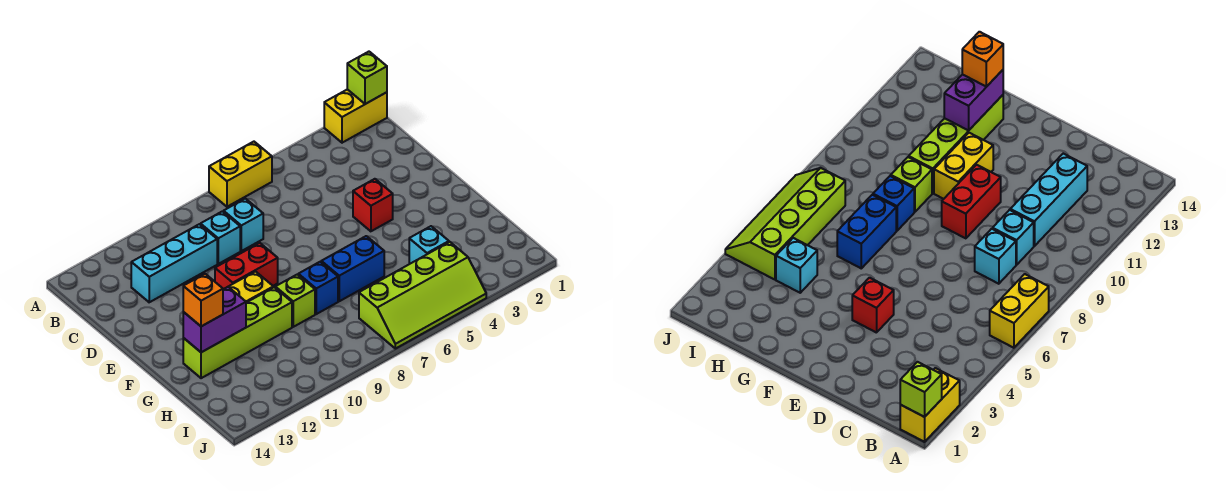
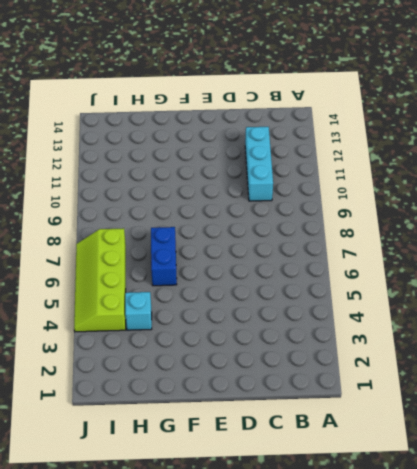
none -> yellow 1x2 brick [324,89,387,143]
none -> yellow 1x2 brick [209,142,272,207]
none -> cyan 1x1 brick [224,199,263,251]

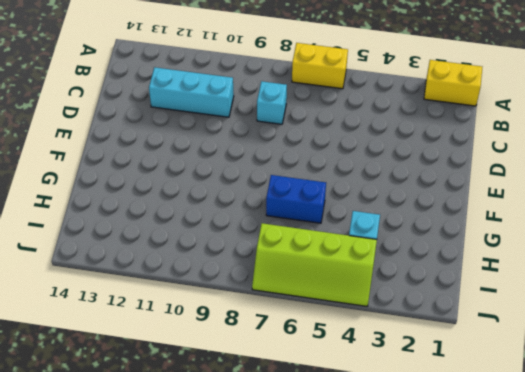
none -> cyan 1x1 brick [201,211,240,264]
none -> red 1x1 brick [353,179,393,231]
none -> red 1x2 brick [215,243,278,289]

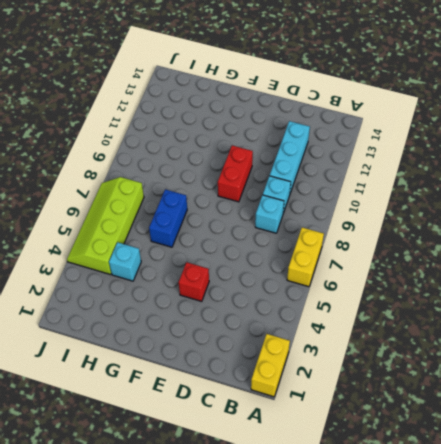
none -> yellow 1x2 brick [228,272,273,303]
none -> blue 1x1 brick [298,262,338,314]
none -> lime 1x1 brick [275,274,315,327]

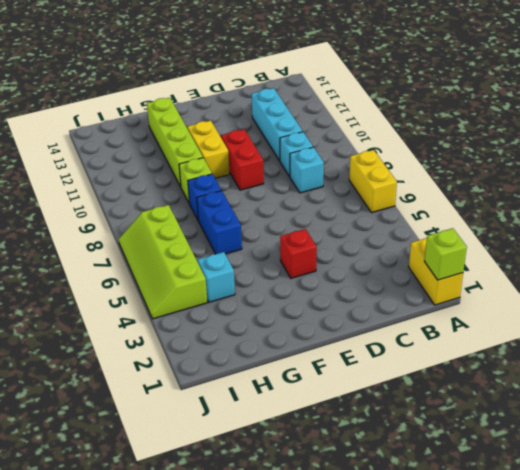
none -> purple 1x2 brick [183,287,246,352]
none -> orange 1x1 brick [183,274,223,326]

